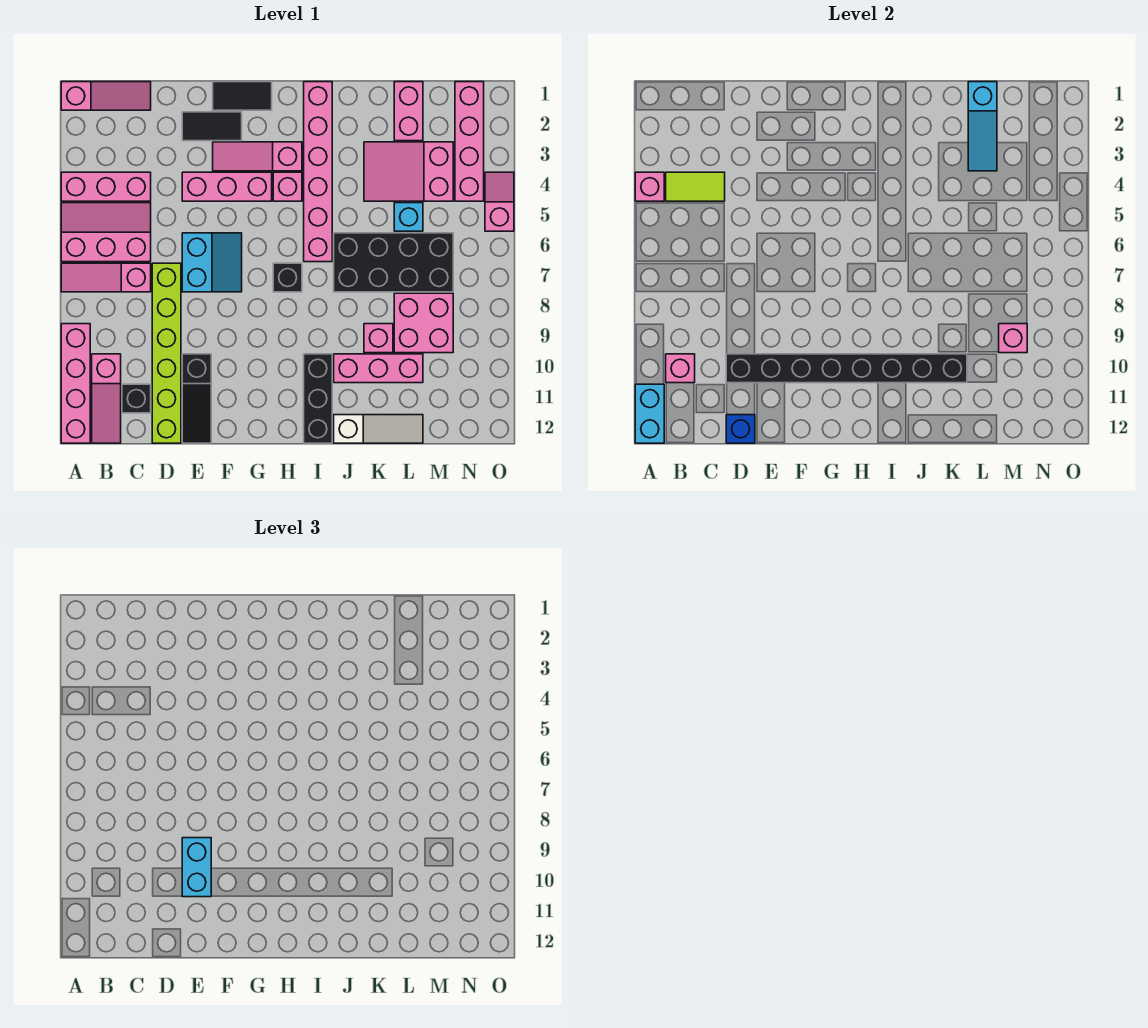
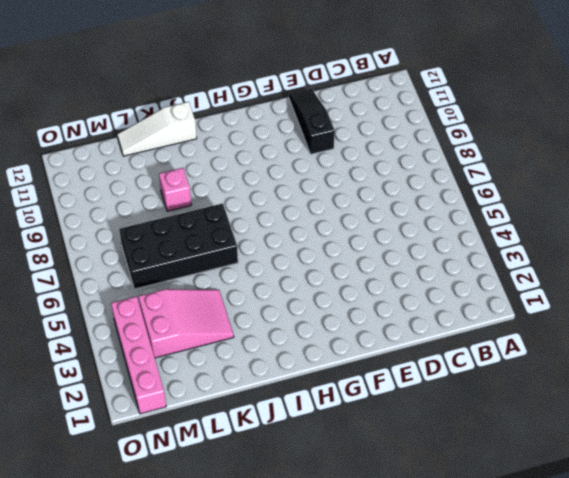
none -> pink 1x3 slope [61,82,151,110]
none -> pink 1x3 brick [61,172,151,201]
none -> pink 2x3 slope [61,203,151,262]
none -> pink 1x3 slope [61,263,151,292]

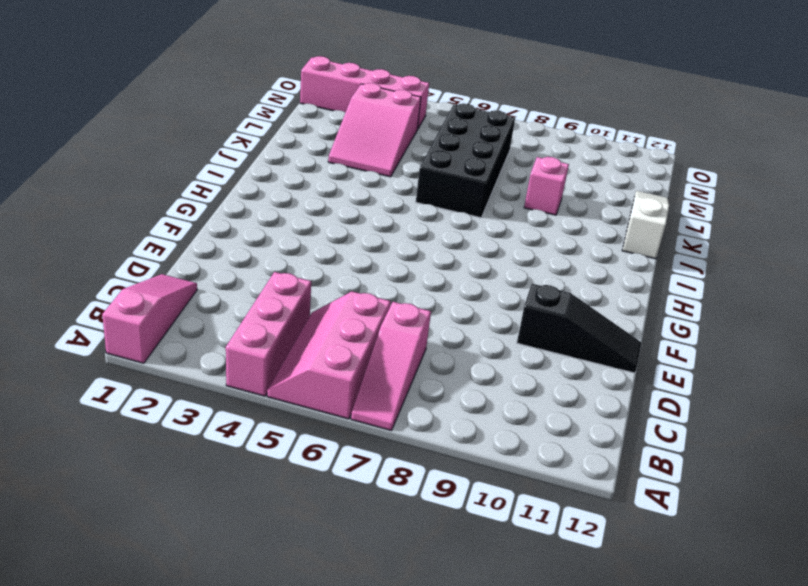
none -> pink 1x4 brick [61,324,90,443]
none -> pink 1x3 slope [92,354,121,443]
none -> black 1x1 brick [122,384,151,413]
none -> lime 1x6 brick [152,263,181,443]

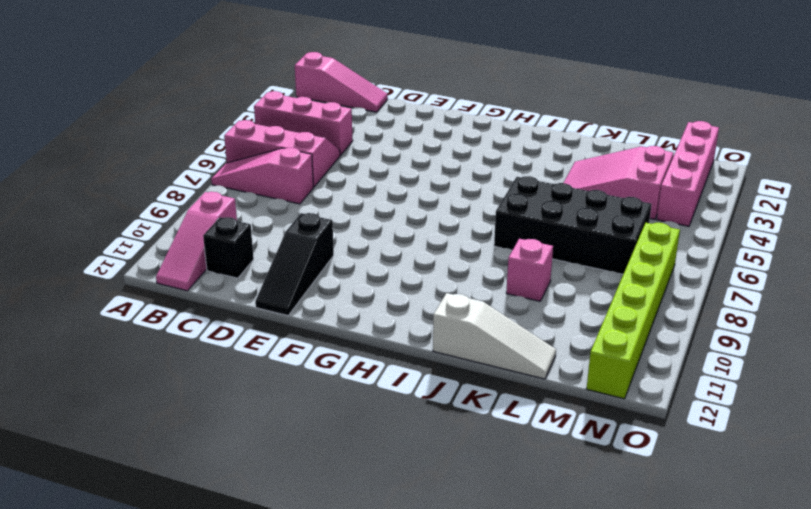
lime 1x6 brick [587,223,680,399] -> lime 1x6 brick moved to [152,263,181,443]
none -> pink 1x4 brick [61,324,90,443]
none -> black 1x2 tile [182,112,242,141]
none -> pink 1x3 brick [182,172,272,201]
none -> cyan 2x2 slope [182,233,242,292]

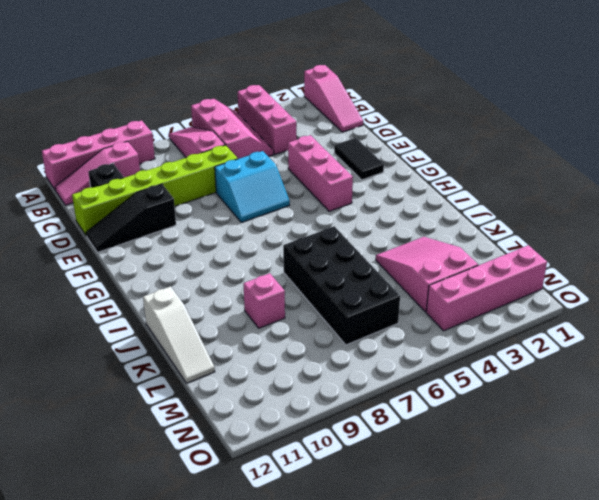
none -> black 1x2 tile [213,82,272,110]
none -> pink 1x3 slope [213,142,302,171]
none -> pink 1x1 brick [273,172,302,201]
none -> black 1x1 brick [273,263,302,292]

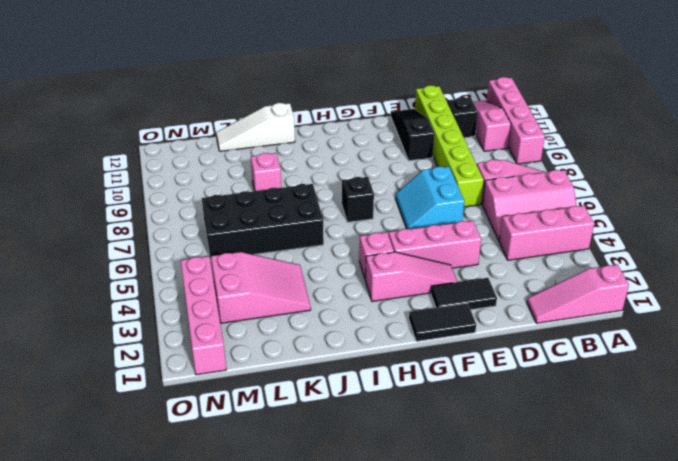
none -> pink 1x6 brick [304,82,332,262]
none -> black 1x3 brick [304,354,332,443]
none -> pink 1x3 brick [334,354,423,383]
none -> pink 1x2 brick [394,82,423,141]

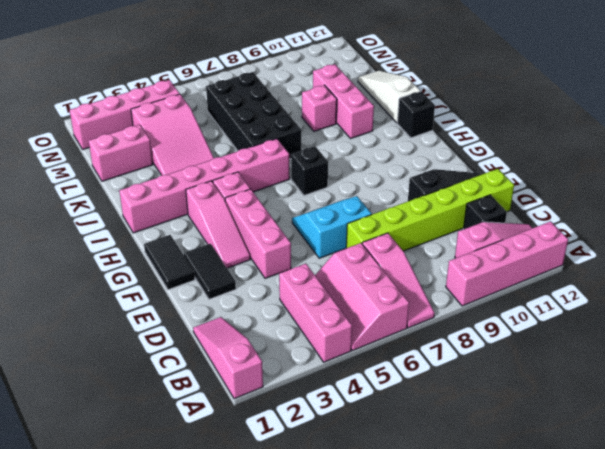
black 1x1 brick [397,91,435,138] -> black 1x3 brick [304,354,332,443]
none -> cyan 1x1 brick [394,203,423,231]
none -> pink 2x2 brick [394,293,453,353]
none -> pink 1x2 slope [485,172,514,231]
none -> pink 1x1 brick [635,172,664,201]

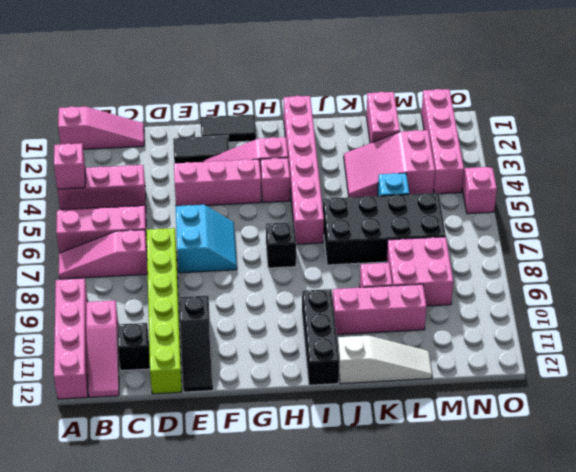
none -> cyan 1x2 brick [635,384,664,443]
none -> lime 1x2 tile [666,172,725,201]
none -> pink 1x1 brick [666,354,695,383]
none -> black 1x8 brick [726,354,967,383]

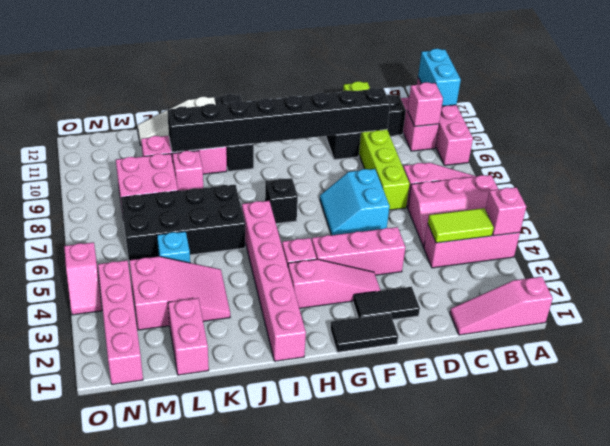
none -> blue 1x1 brick [726,415,755,443]
none -> cyan 1x3 slope [968,82,997,171]
none -> pink 1x1 brick [999,324,1027,353]
none -> cyan 1x2 brick [182,838,211,897]

